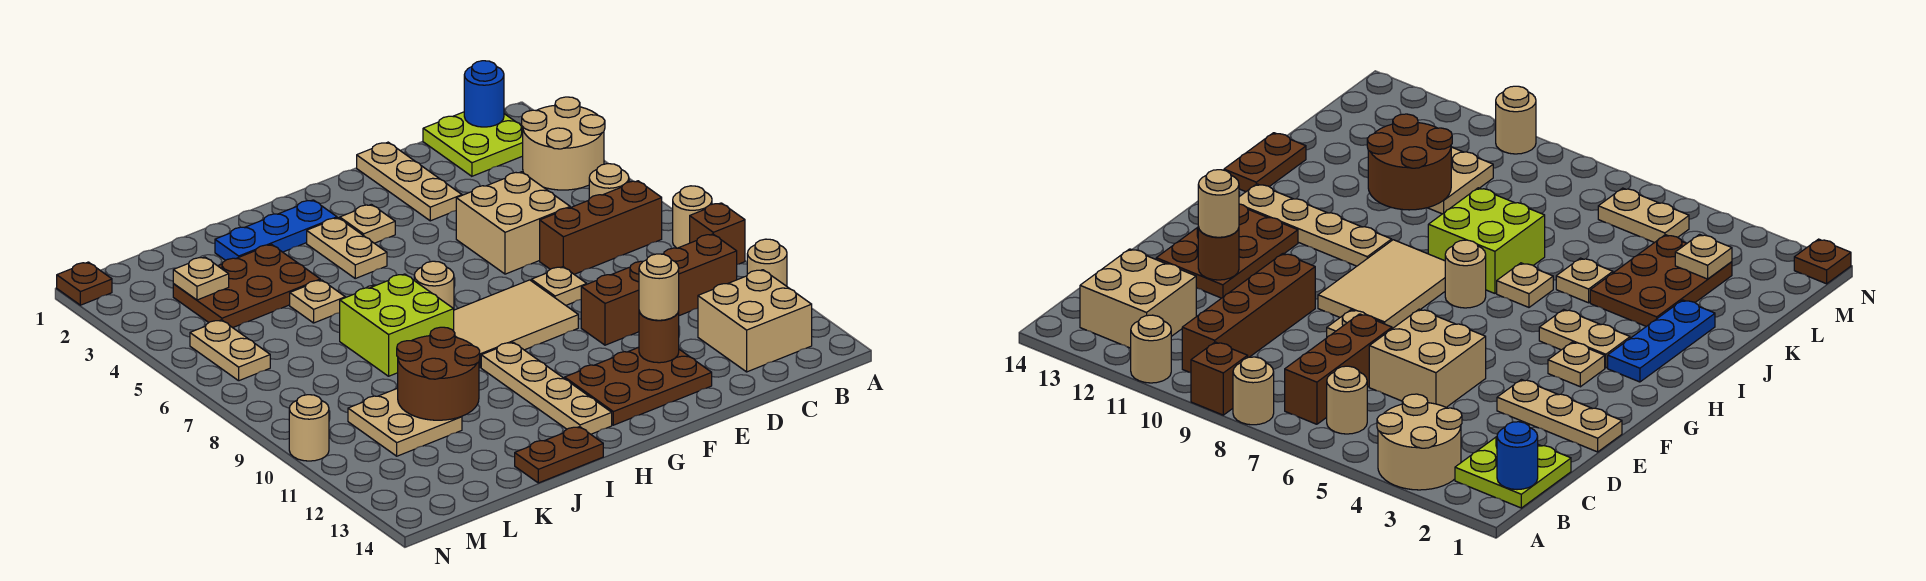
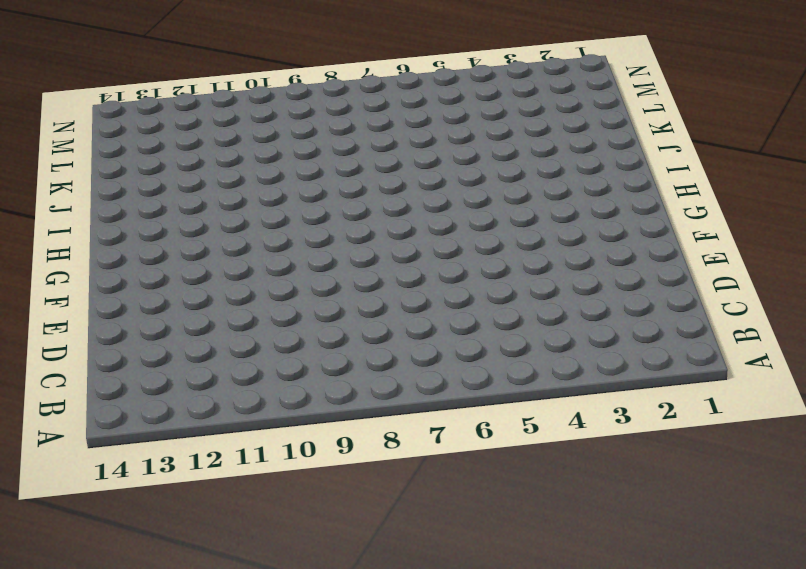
none -> tan 2x2 round brick [522,97,605,190]
none -> tan 1x1 round brick [673,186,712,248]
none -> brown 1x1 brick [690,203,745,264]
none -> tan 1x1 round brick [747,239,787,286]

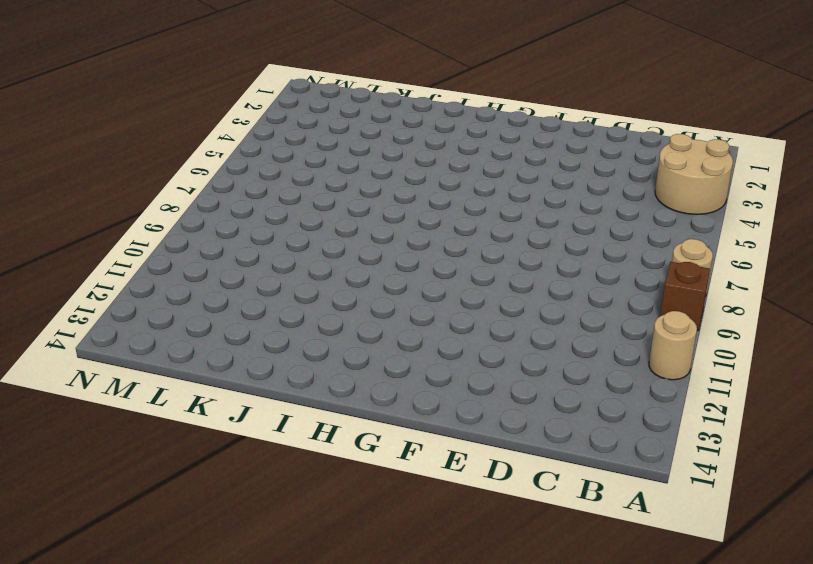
none -> lime 2x2 plate [423,112,523,176]
none -> tan 1x1 round brick [589,164,629,199]
none -> brown 1x3 brick [540,181,662,274]
none -> brown 1x4 brick [581,234,737,345]

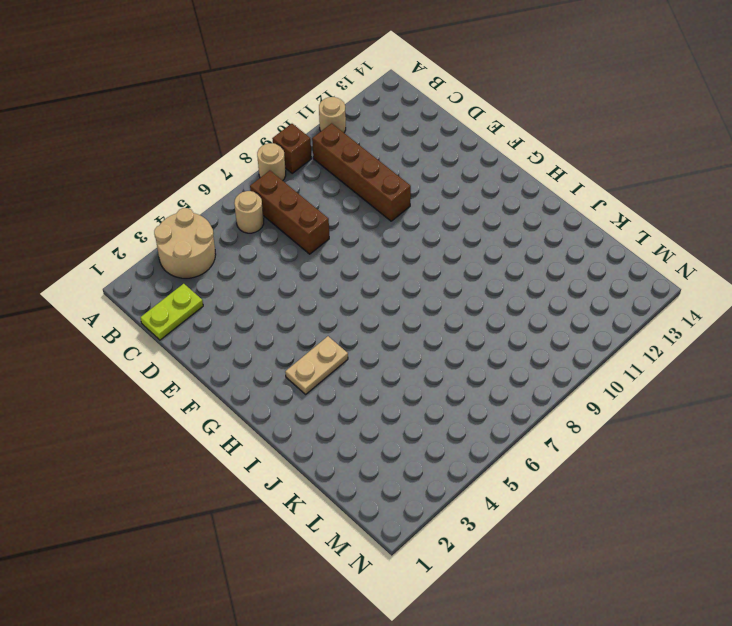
lime 1x2 plate [140,284,203,340] -> lime 2x2 plate [423,112,523,176]
none -> tan 2x2 brick [698,270,812,372]
none -> tan 2x2 brick [456,172,570,274]
none -> tan 1x3 plate [357,142,462,221]
none -> tan 1x1 plate [531,267,587,305]

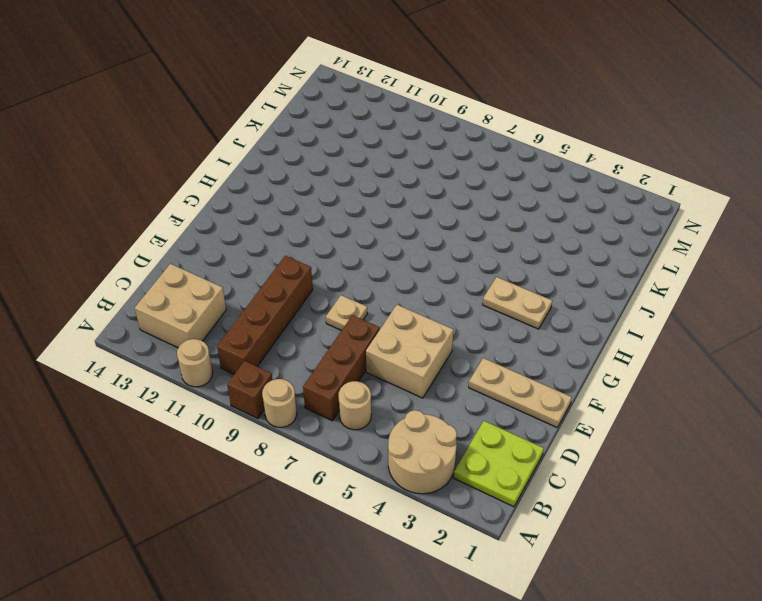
none -> brown 2x3 plate [565,347,712,425]
none -> tan 2x3 tile [454,280,578,367]
none -> tan 1x1 plate [340,204,395,243]
none -> blue 1x3 plate [215,200,337,260]

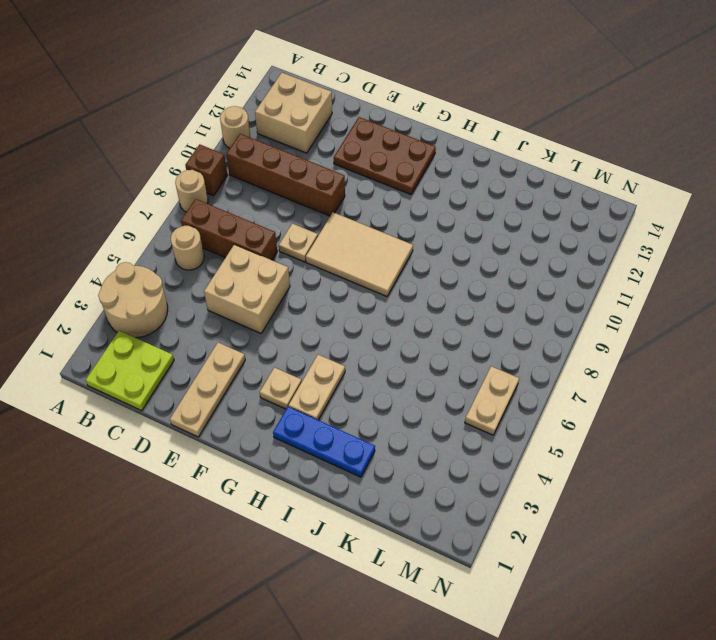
none -> tan 1x1 round brick [414,261,454,309]
none -> tan 1x4 plate [481,342,612,434]
none -> tan 1x1 plate [1497,263,1553,307]
none -> lime 2x2 brick [340,274,454,376]

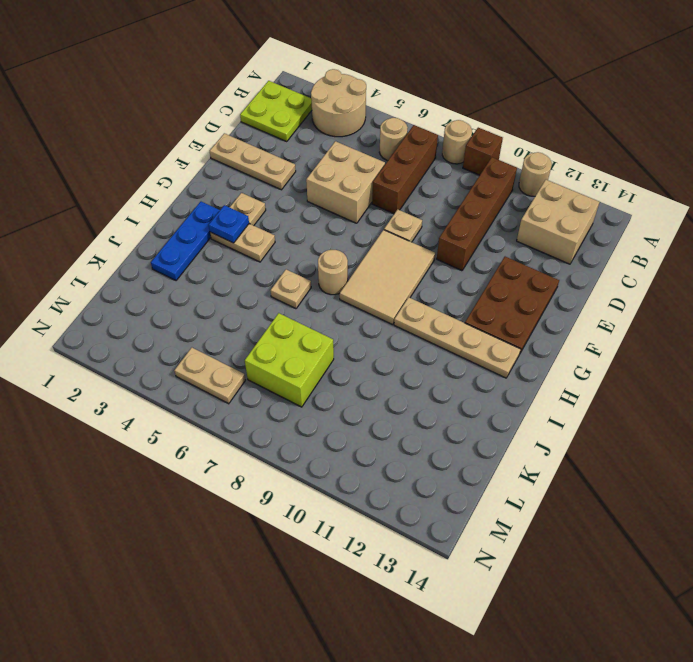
blue 1x1 plate [209,205,249,243] -> none
lime 2x2 brick [245,313,334,407] -> lime 2x2 brick moved to [340,274,454,376]
none -> brown 1x2 plate [515,427,603,483]
none -> brown 2x3 plate [173,244,320,328]
none -> tan 1x1 plate [290,280,345,323]
none -> tan 2x2 plate [348,388,462,456]

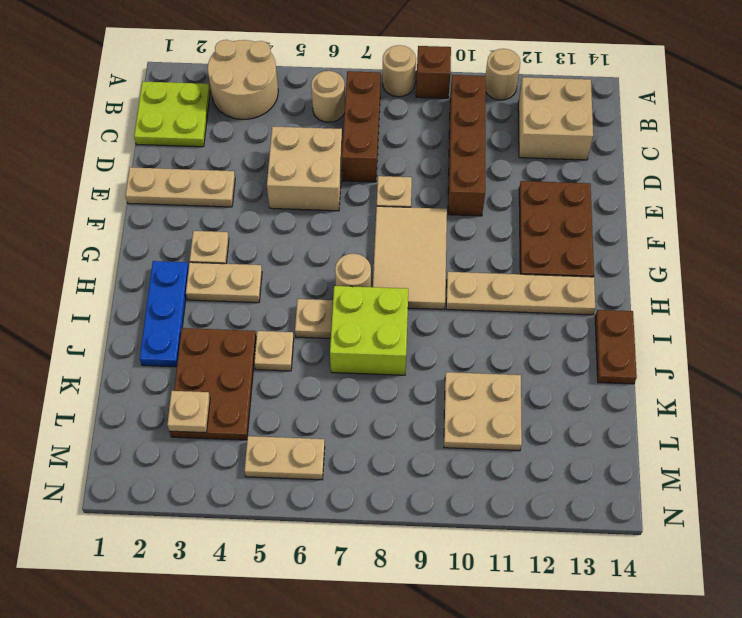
none -> brown 1x1 plate [57,262,112,305]
none -> tan 1x1 round brick [289,395,329,461]
none -> blue 1x1 round brick [464,61,504,127]
none -> brown 1x1 round brick [639,311,679,363]

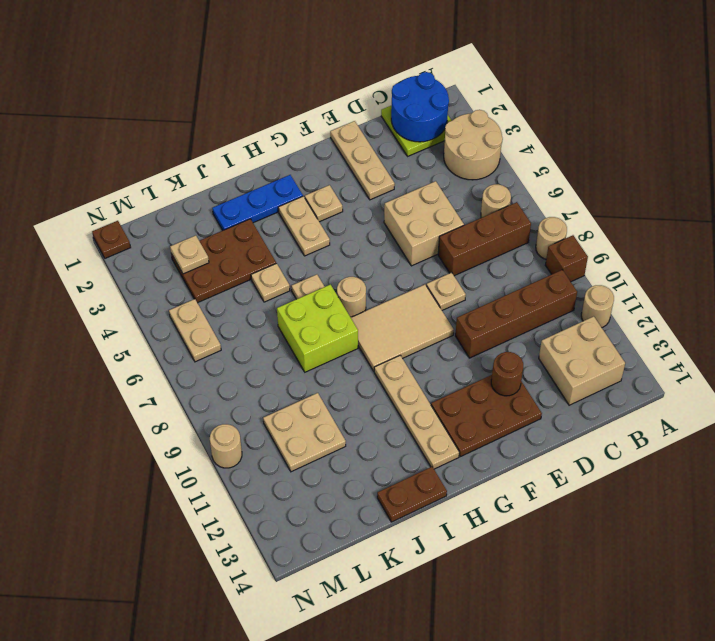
blue 2x2 round brick [391,72,449,142] -> blue 1x1 round brick [464,61,504,127]
none -> brown 2x2 round brick [397,327,480,420]
none -> tan 1x1 round brick [639,254,679,320]

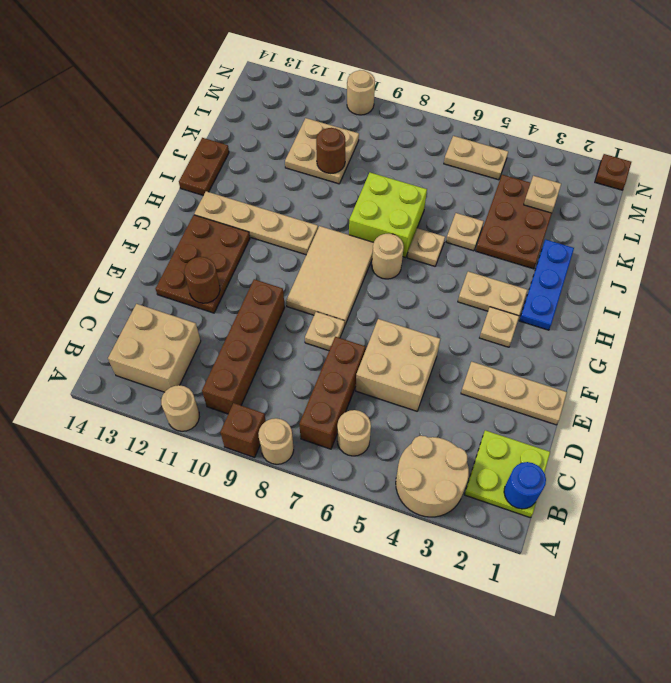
brown 1x1 round brick [316,128,345,174] -> brown 2x2 round brick [397,327,480,420]
none -> tan 1x1 round brick [639,254,679,320]

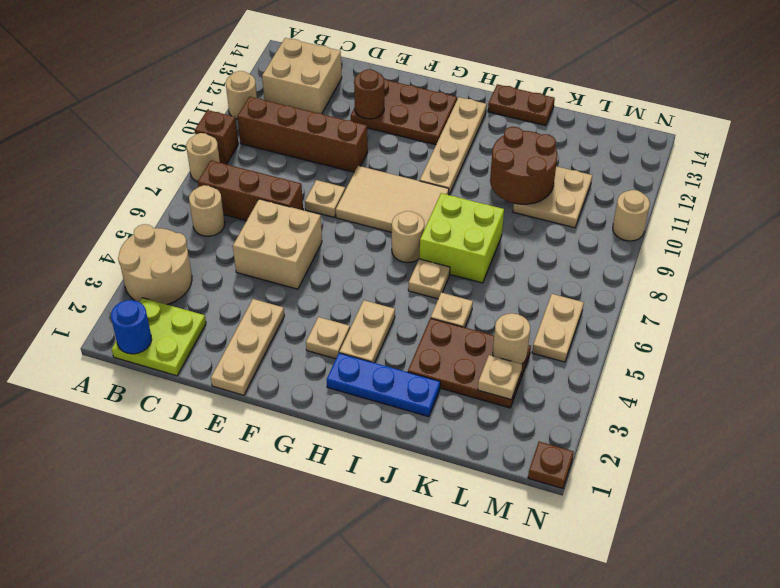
tan 1x1 round brick [493,313,530,364] -> tan 1x1 round brick moved to [639,254,679,320]

